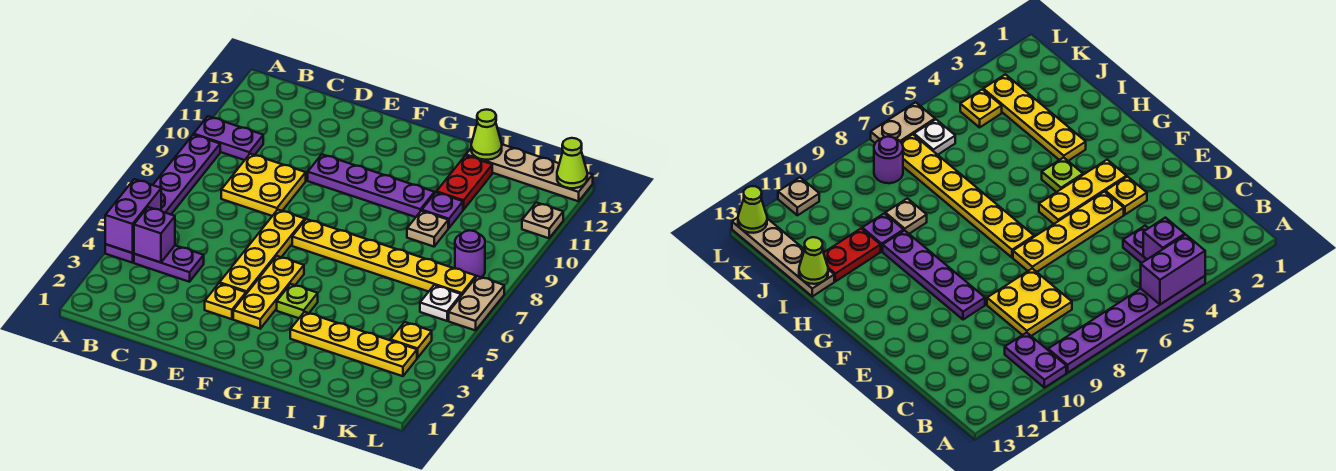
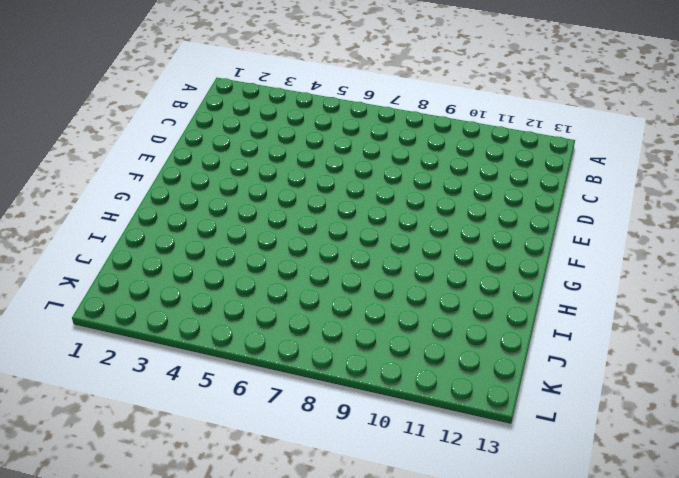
none -> purple 1x6 plate [105,135,220,263]
none -> purple 1x2 plate [194,116,263,160]
none -> purple 1x2 plate [134,245,204,282]

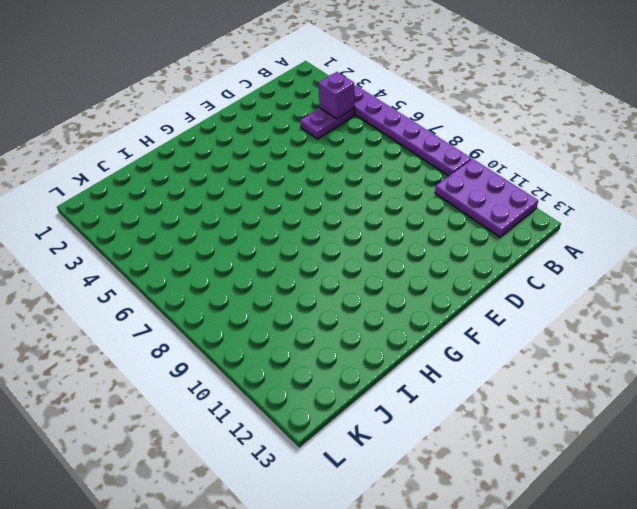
purple 2x3 plate [435,159,538,237] -> purple 1x2 plate [194,116,263,160]
none -> yellow 2x2 plate [221,154,306,216]
none -> yellow 1x1 plate [205,283,246,319]
none -> yellow 1x4 plate [220,210,305,294]

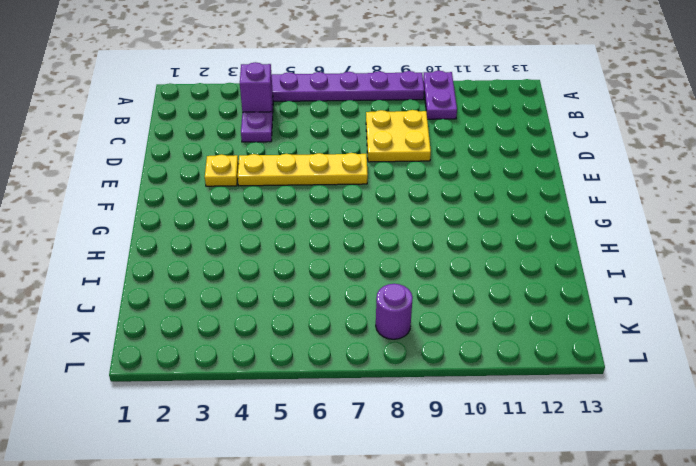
none -> purple 1x4 plate [308,154,434,217]
none -> yellow 1x3 plate [233,256,304,329]
none -> yellow 1x6 plate [292,219,476,296]

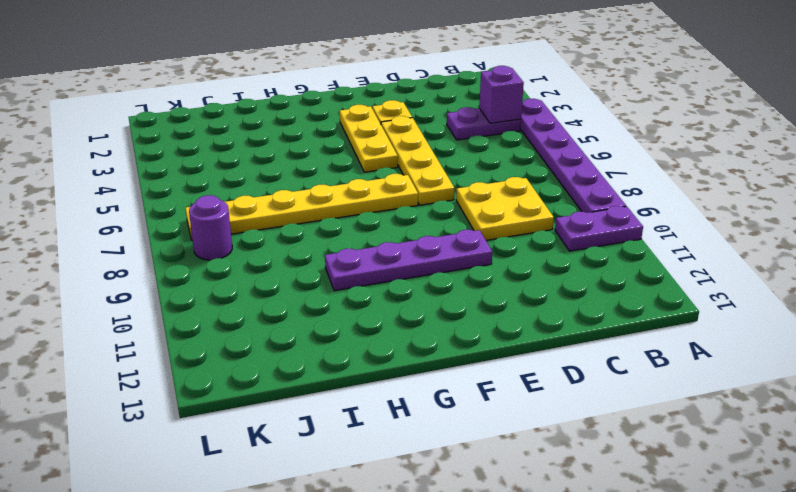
none -> lime 1x1 plate [277,284,318,318]
none -> yellow 1x4 plate [290,312,417,376]
none -> tan 1x1 plate [407,211,448,247]

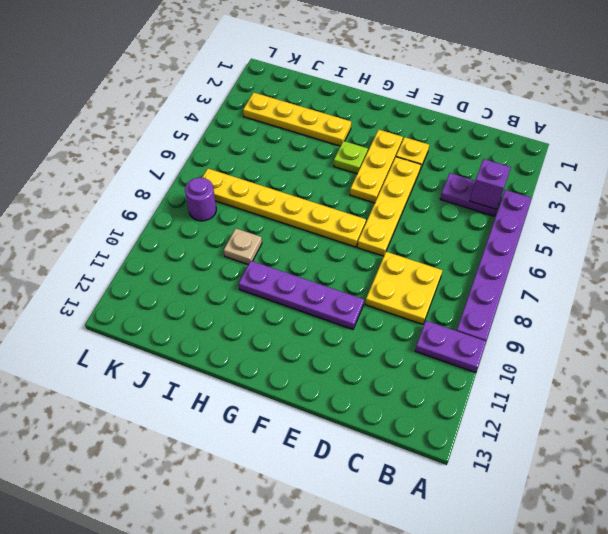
none -> purple 1x1 plate [422,192,463,228]
none -> red 1x2 plate [437,155,492,210]
none -> tan 1x4 plate [466,144,593,201]

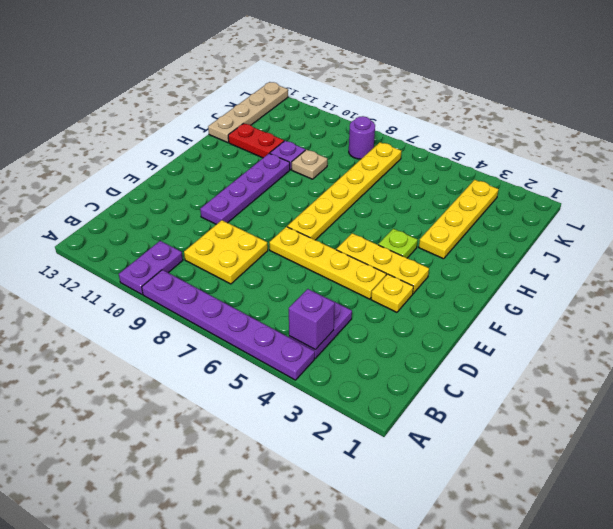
none -> yellow 1x1 plate [391,322,432,358]
none -> white 1x1 plate [420,285,461,321]
none -> tan 1x2 plate [449,276,504,330]

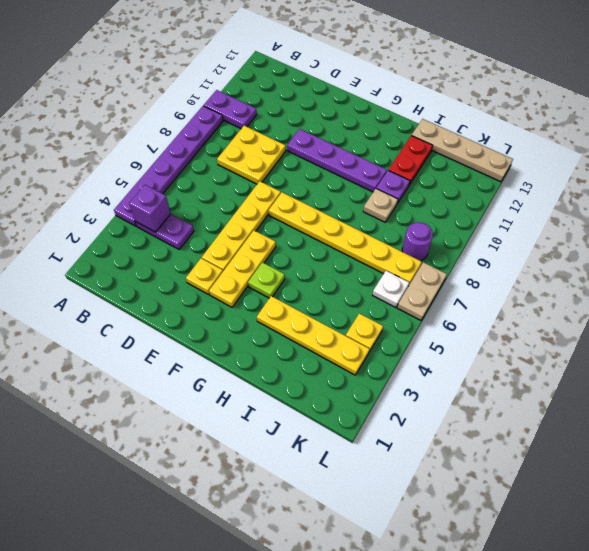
none -> tan 1x1 plate [522,202,563,238]
none -> purple 1x2 brick [105,179,161,253]
none -> lime 1x1 cone [471,109,502,160]

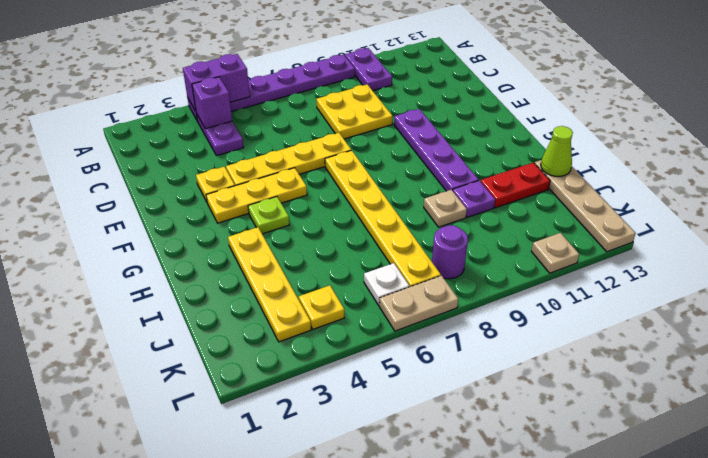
none -> lime 1x1 cone [557,138,587,188]

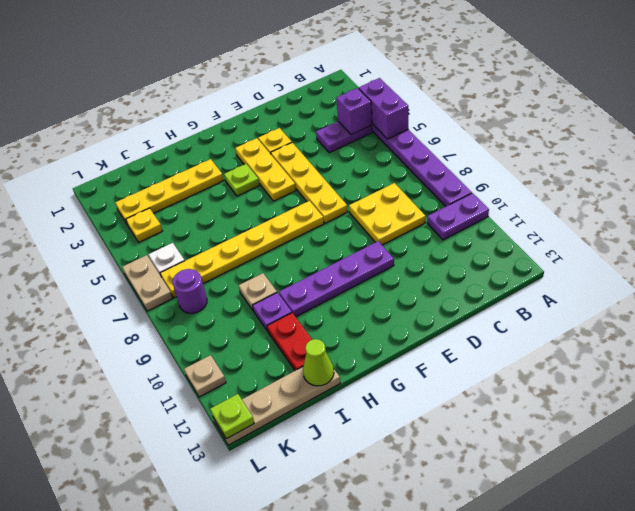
lime 1x1 plate [210,394,254,439] -> lime 1x1 cone [557,138,587,188]

